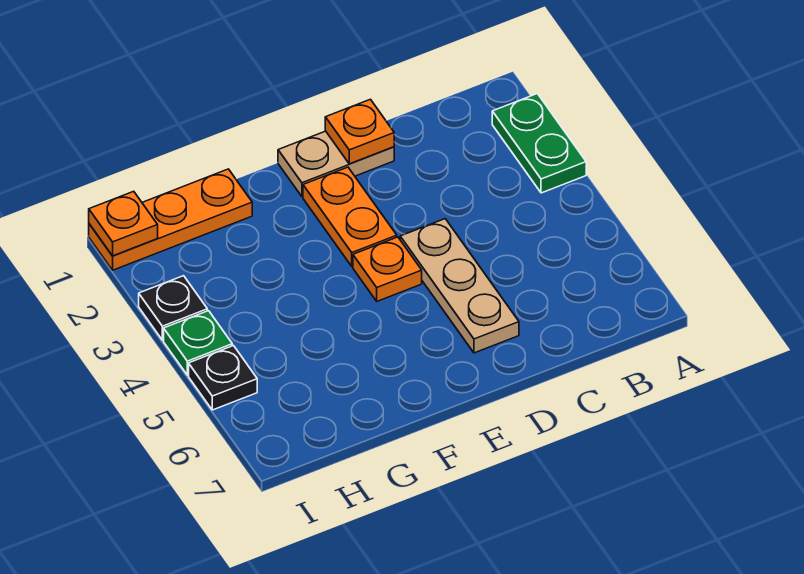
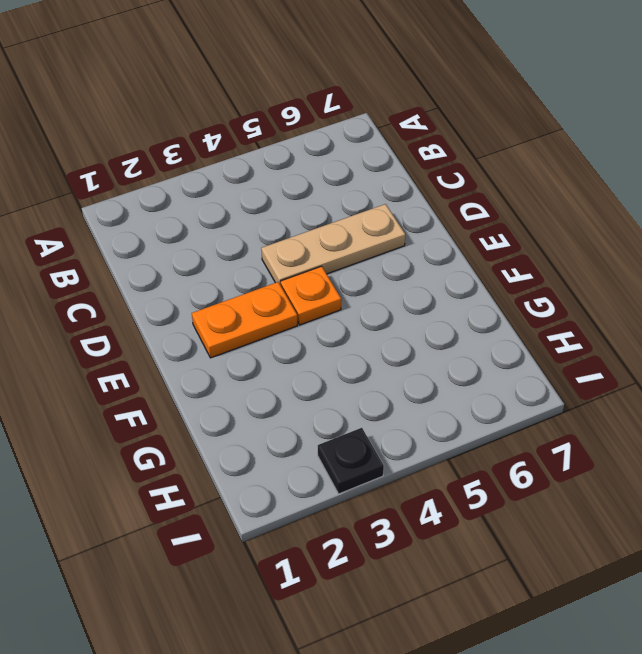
none -> green 1x2 plate [492,94,586,193]
none -> tan 1x2 plate [278,131,394,197]

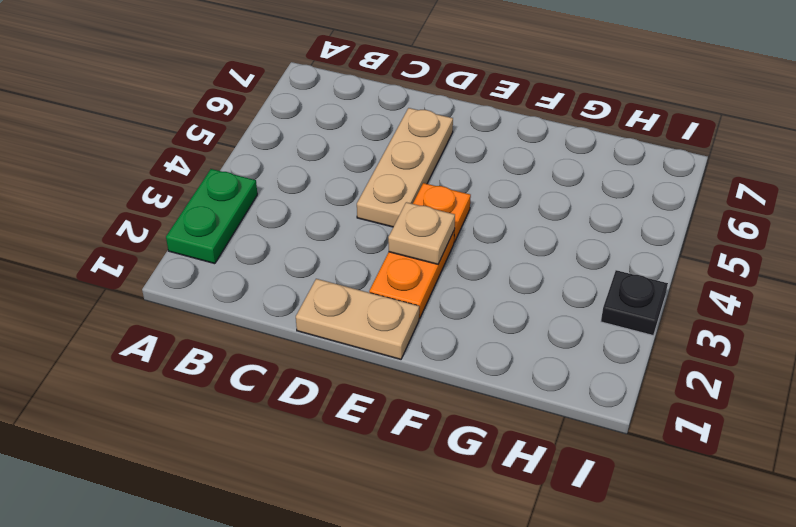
tan 1x1 plate [388,202,455,264] -> none
none -> orange 1x3 plate [89,169,252,270]
none -> green 1x1 plate [164,311,232,375]

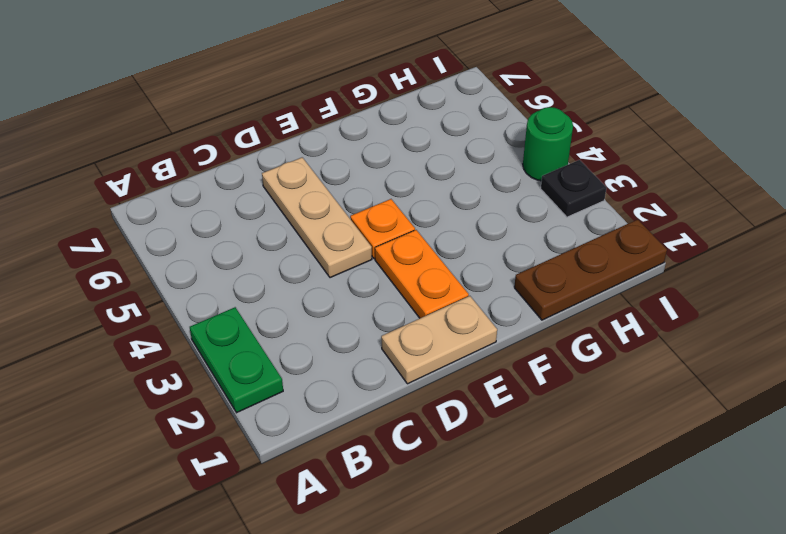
brown 1x3 plate [514,219,667,320] -> orange 1x3 plate [89,169,252,270]
green 1x1 round brick [523,107,573,181] -> green 1x1 plate [164,311,232,375]
none -> black 1x1 plate [189,346,257,410]
none -> orange 1x1 plate [325,99,394,164]

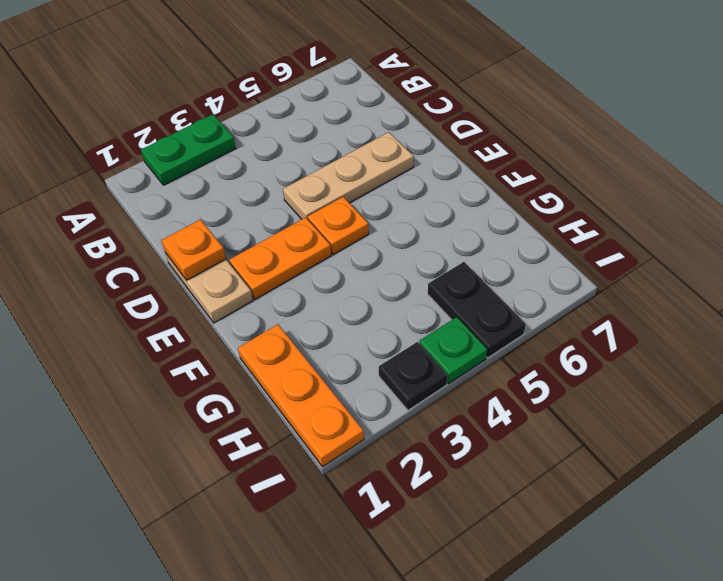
black 1x2 plate [428,262,526,358] -> black 1x1 plate [189,346,257,410]
none -> orange 1x1 plate [89,191,158,256]

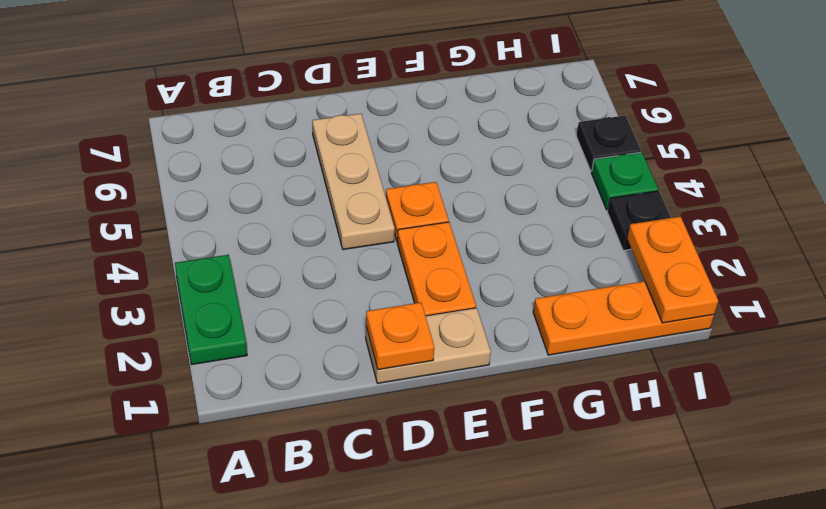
orange 1x2 plate [627,217,718,323] -> orange 1x1 plate [89,191,158,256]

